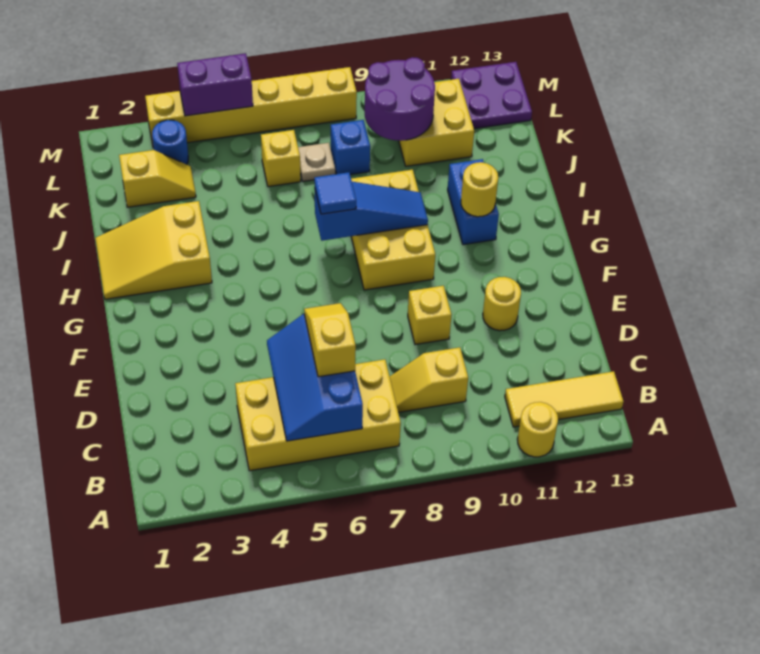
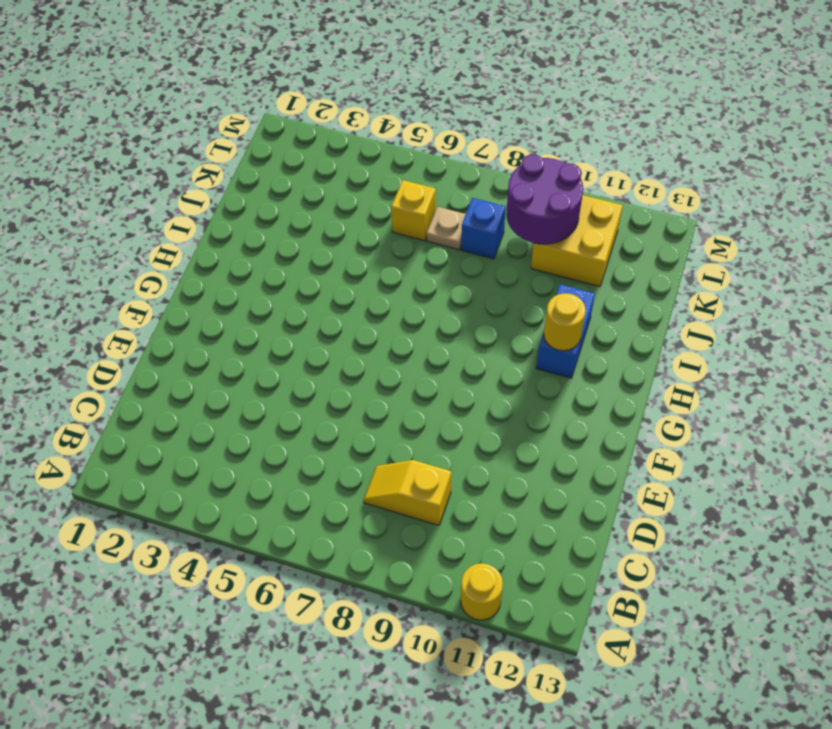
none -> yellow 2x4 brick [235,359,401,471]
none -> yellow 1x3 tile [505,371,623,427]
none -> yellow 1x1 brick [408,286,451,345]

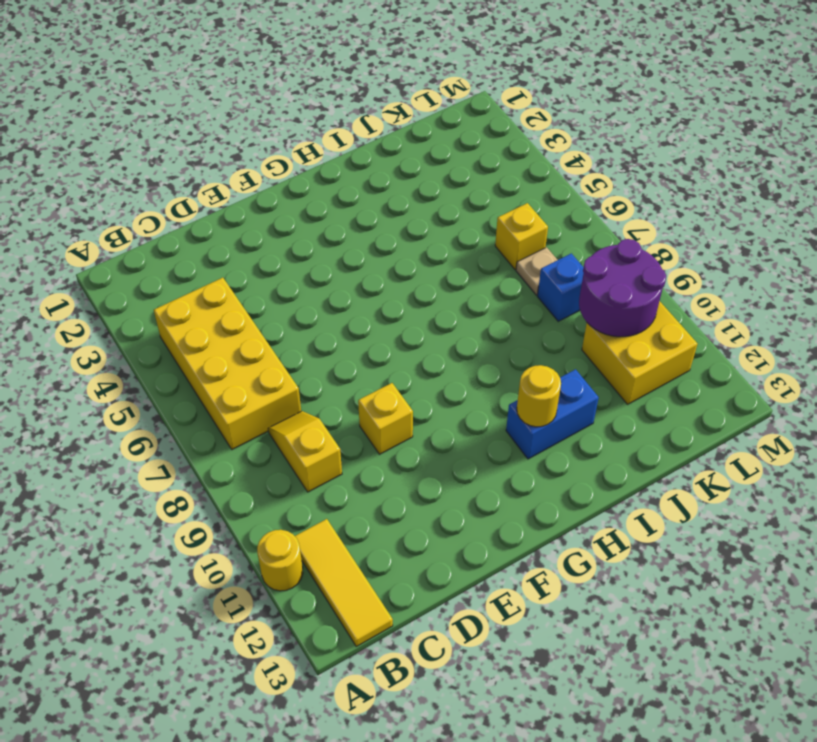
none -> yellow 1x1 round brick [483,277,521,331]
none -> yellow 2x3 brick [351,169,435,290]
none -> yellow 2x3 slope [95,201,212,299]

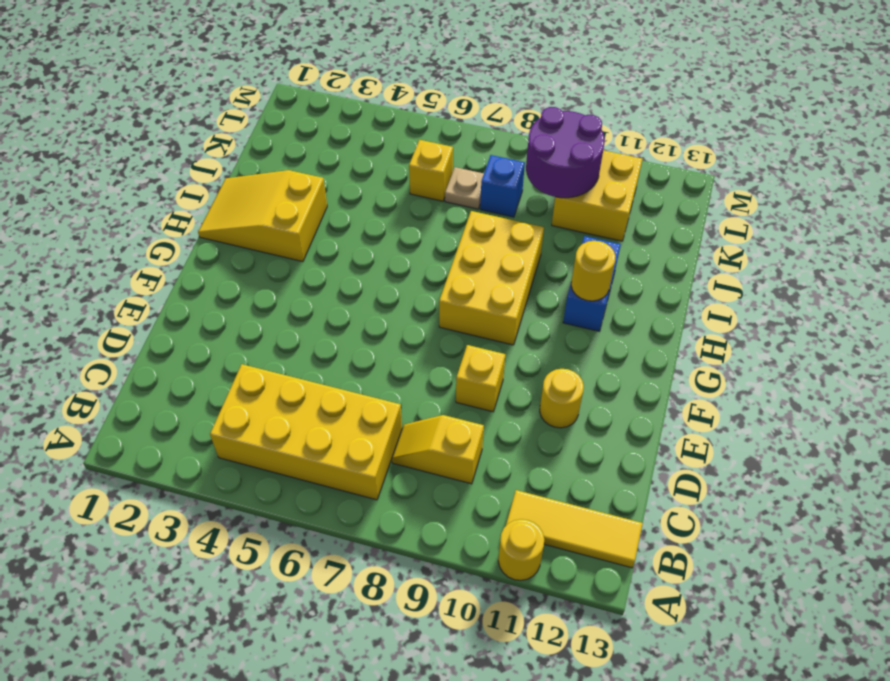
none -> yellow 1x2 slope [119,150,196,207]
none -> blue 1x1 round brick [152,120,188,164]
none -> purple 2x2 plate [451,62,532,129]

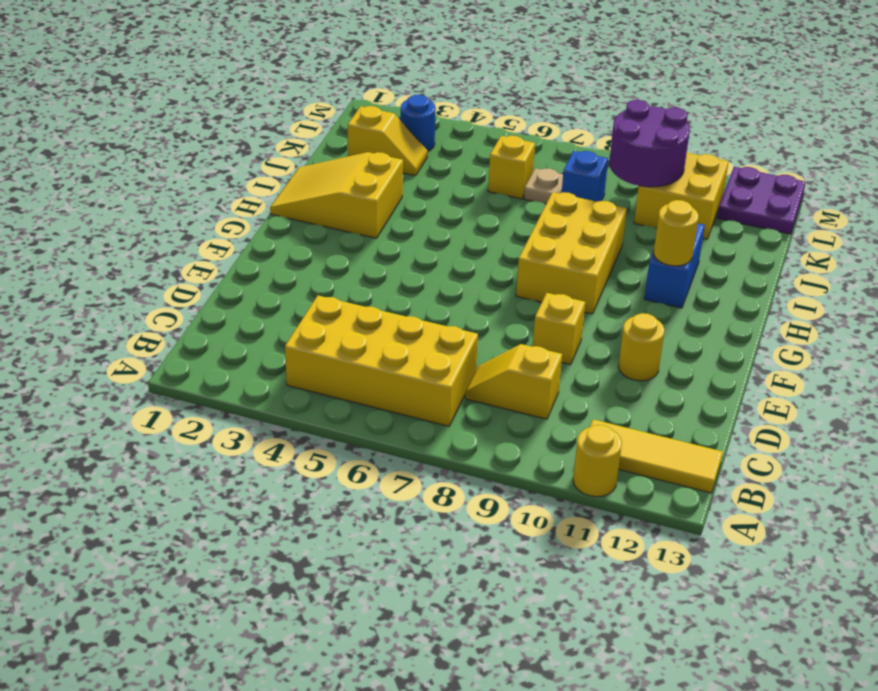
none -> yellow 1x6 brick [145,67,357,148]
none -> blue 2x3 slope [267,314,363,441]
none -> blue 1x3 slope [315,182,428,241]

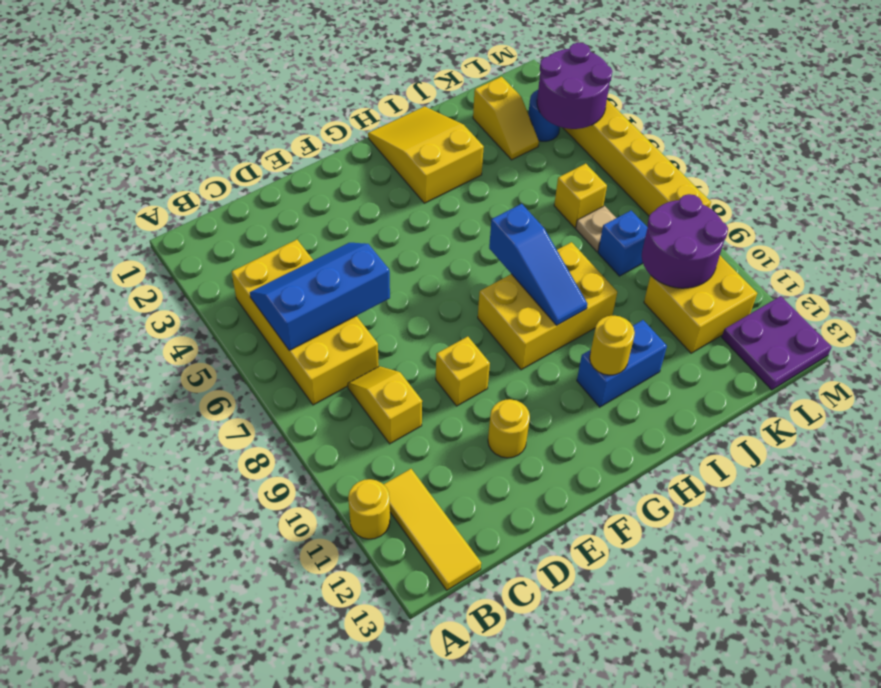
purple 2x2 round brick [537,43,612,129] -> purple 1x2 brick [177,53,253,116]
none -> yellow 1x2 slope [304,303,356,377]
none -> blue 1x1 tile [314,172,356,214]

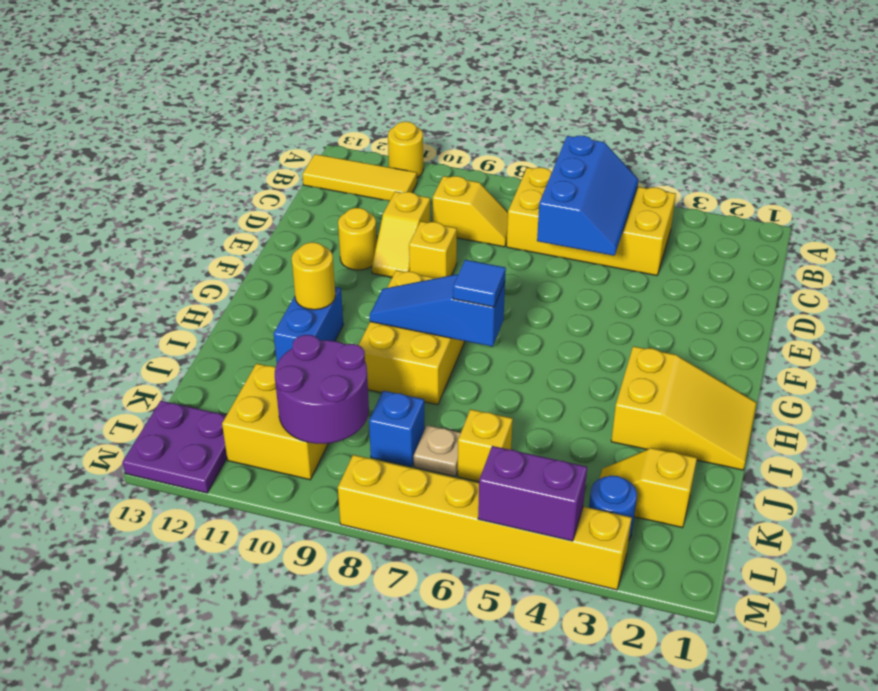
yellow 1x2 slope [372,192,430,277] -> yellow 1x2 slope moved to [304,303,356,377]

